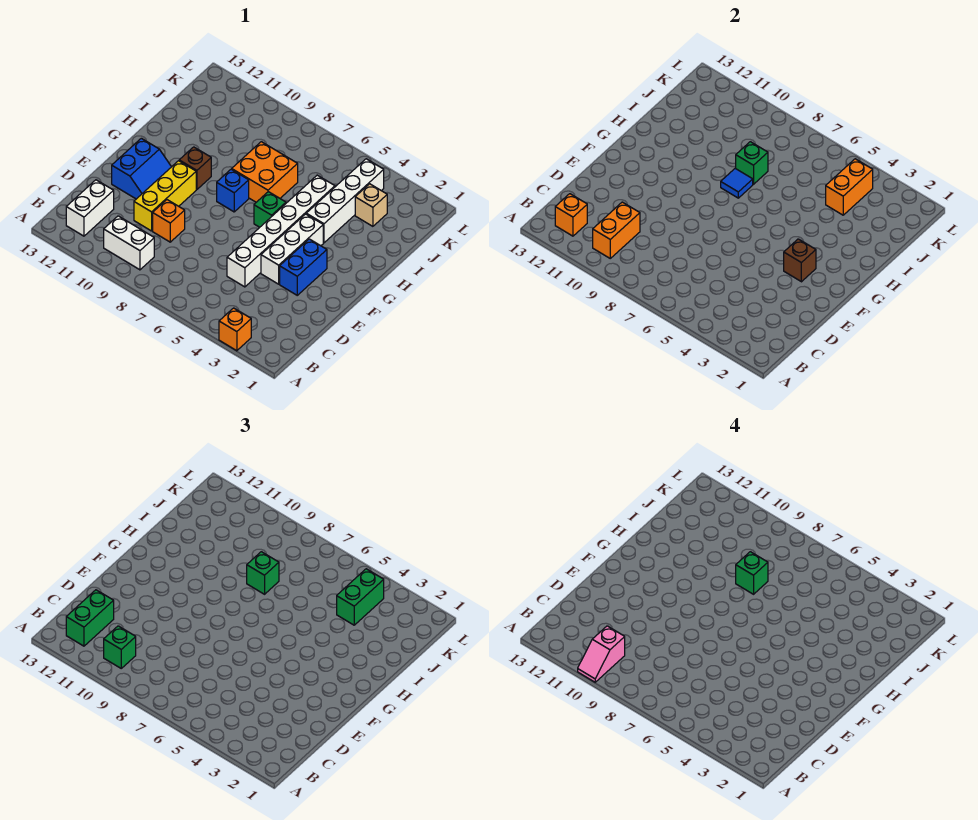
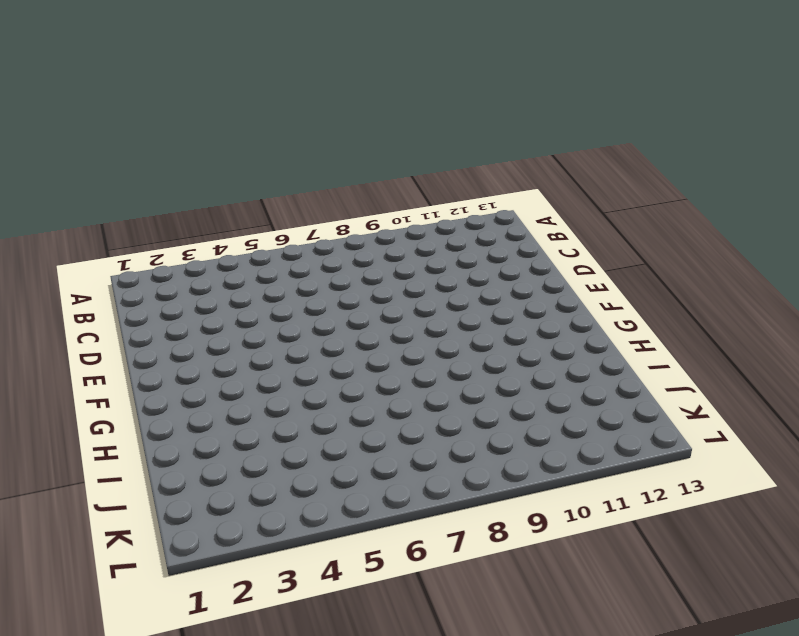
none -> orange 1x1 brick [219,308,251,351]
none -> white 1x2 brick [104,216,154,270]
none -> white 1x2 brick [66,180,114,236]

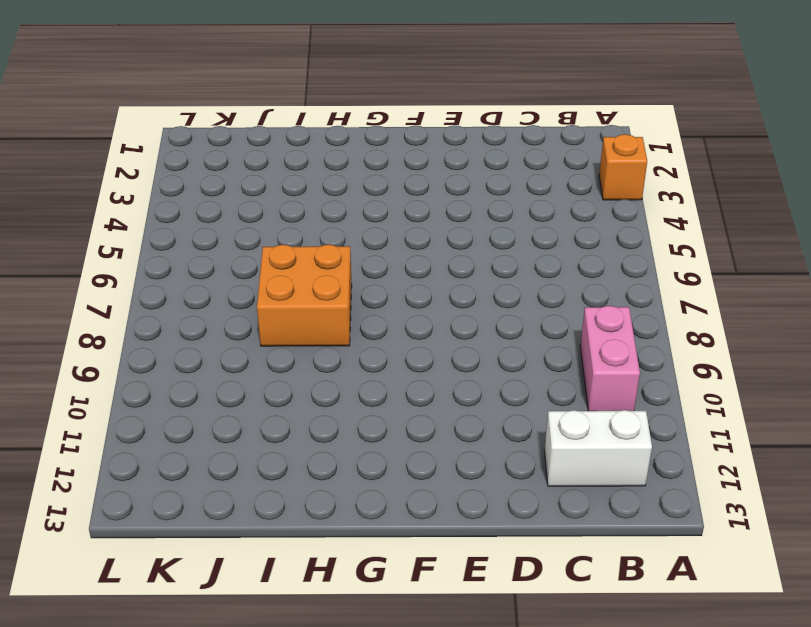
pink 1x2 brick [580,306,640,411] -> white 1x2 brick [104,216,154,270]
none -> white 1x6 brick [227,175,335,287]
none -> orange 1x1 brick [153,200,185,242]
none -> yellow 1x3 brick [134,161,196,231]

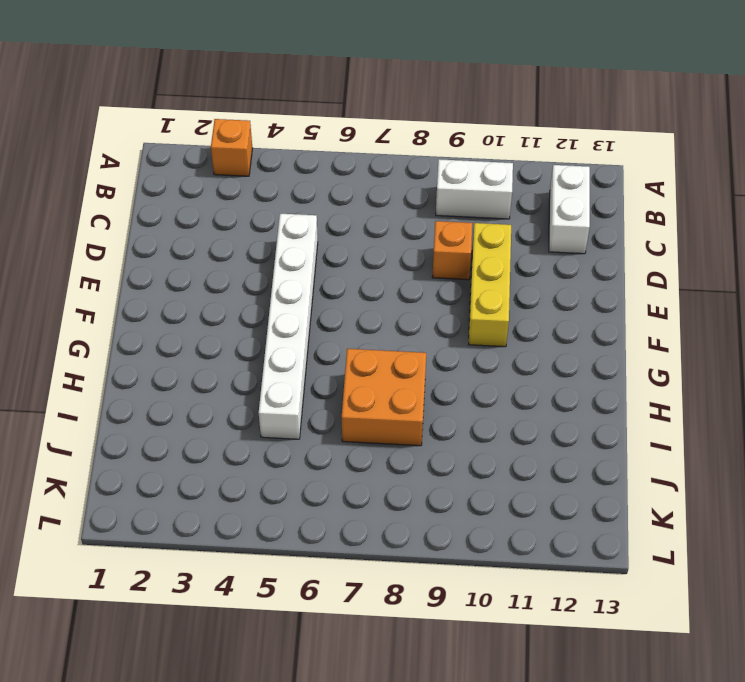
none -> blue 1x2 brick [280,239,327,295]
none -> white 1x3 brick [261,214,323,284]
none -> blue 2x2 slope [112,138,171,199]

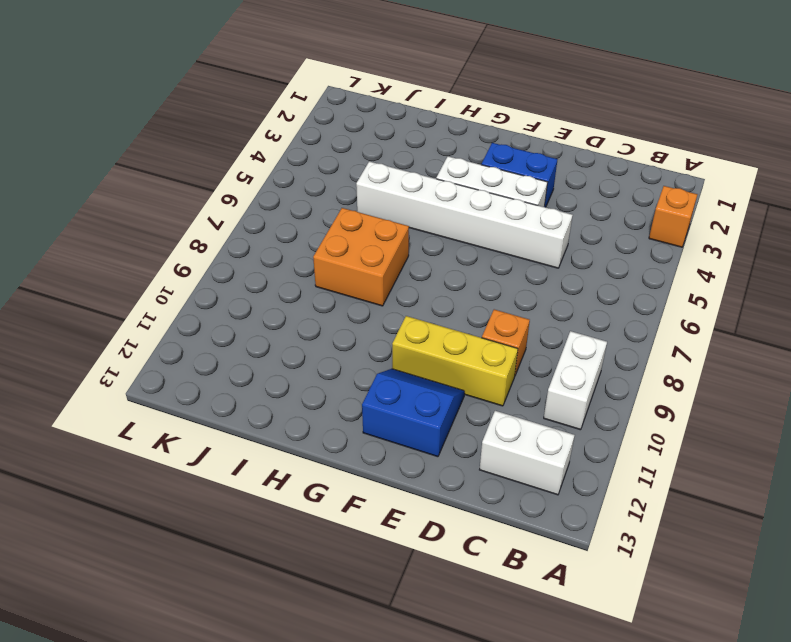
none -> green 1x1 brick [254,192,286,227]
none -> blue 1x1 brick [217,169,249,212]
none -> brown 1x1 brick [179,147,211,189]

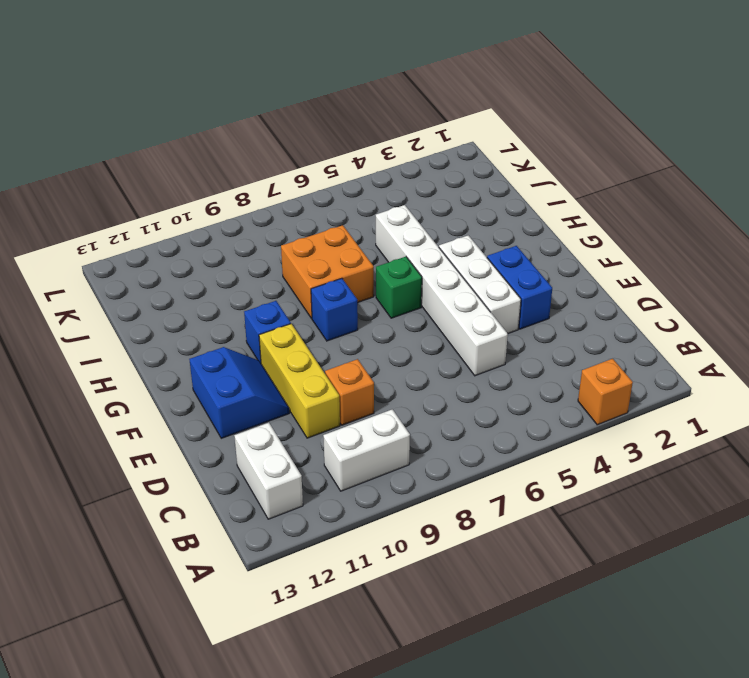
blue 1x1 brick [244,301,291,363] -> brown 1x1 brick [179,147,211,189]
none -> white 1x4 brick [306,159,384,243]
none -> tan 1x1 brick [355,184,387,226]
none -> orange 1x2 brick [593,202,640,258]

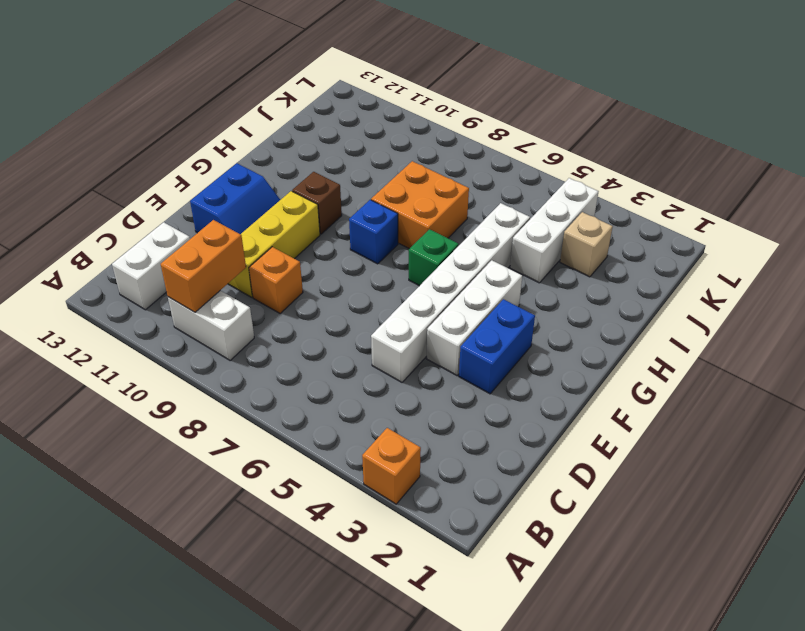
white 1x3 brick [510,178,598,283] -> white 1x4 brick [306,159,384,243]
none -> orange 1x1 brick [555,194,587,236]
none -> brown 1x1 brick [784,239,816,282]
none -> blue 1x1 tile [721,168,753,198]

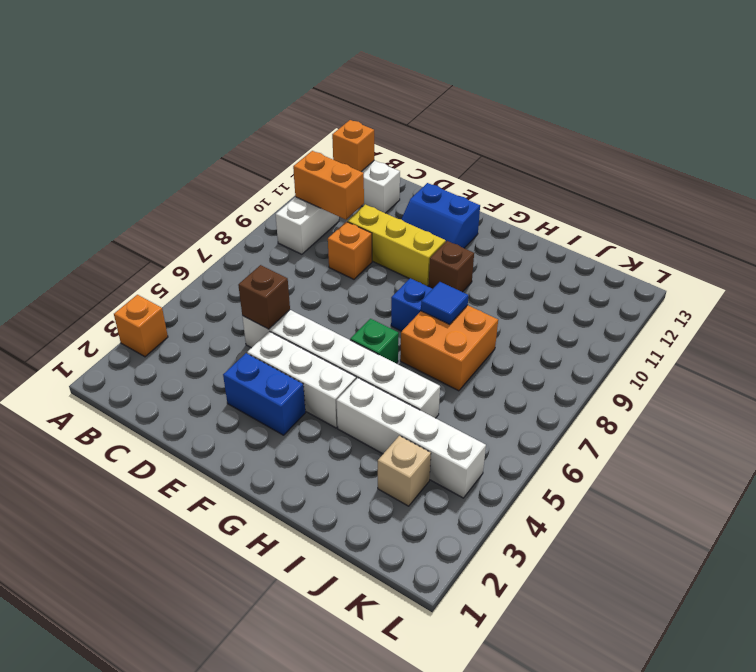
brown 1x1 brick [238,265,290,329] -> brown 1x1 brick moved to [784,239,816,282]
none -> green 1x1 brick [736,142,768,184]
none -> orange 1x2 brick [826,159,873,215]
none -> green 1x1 brick [104,626,136,668]

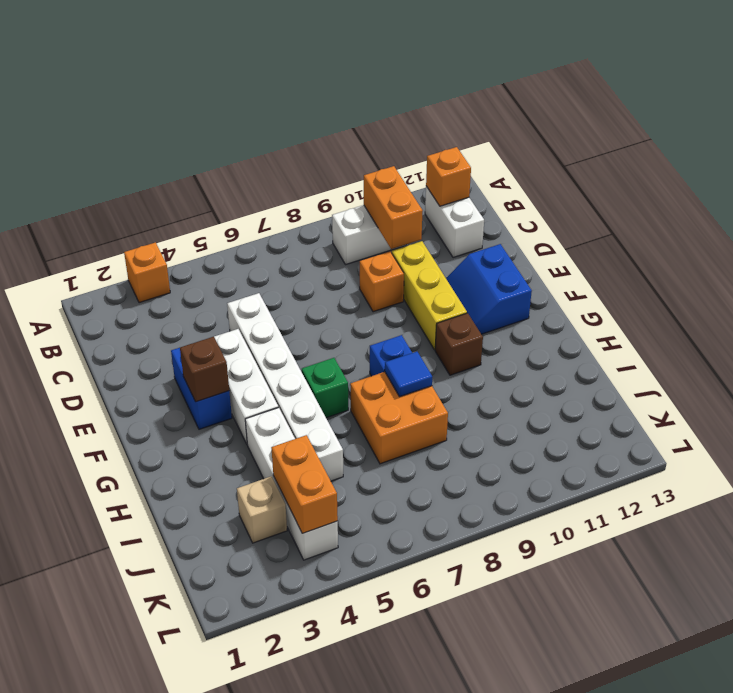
none -> green 1x1 brick [736,142,768,184]
none -> green 1x1 brick [104,626,136,668]
none -> green 1x2 brick [66,590,114,646]

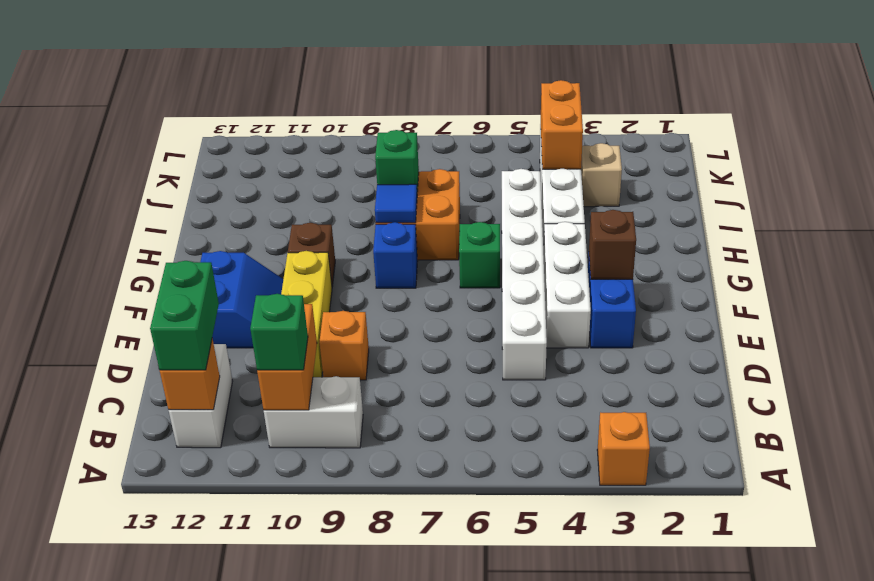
none -> green 1x1 brick [247,552,279,594]
none -> green 1x2 brick [337,569,384,625]
none -> pink 1x2 slope [578,626,625,682]

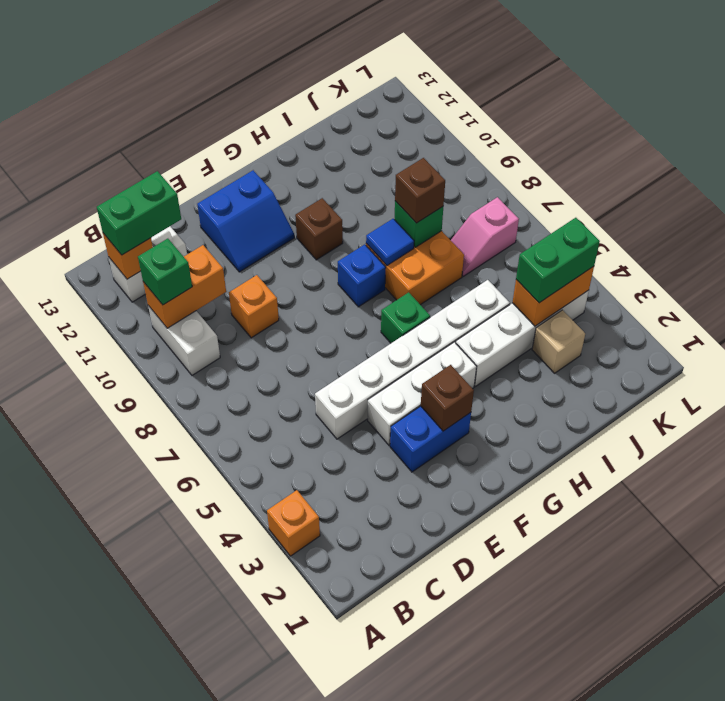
brown 1x1 brick [395,158,445,223] -> green 1x1 brick [247,552,279,594]
pink 1x2 slope [451,197,519,276] -> pink 1x2 slope moved to [578,626,625,682]
none -> yellow 1x3 brick [134,161,196,231]
none -> green 1x1 brick [736,552,768,594]

